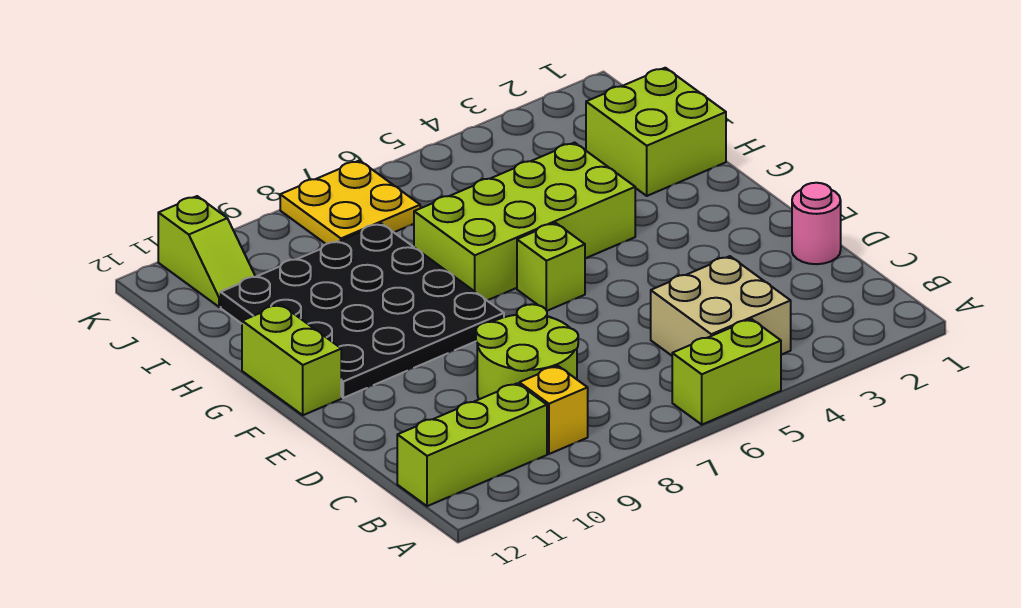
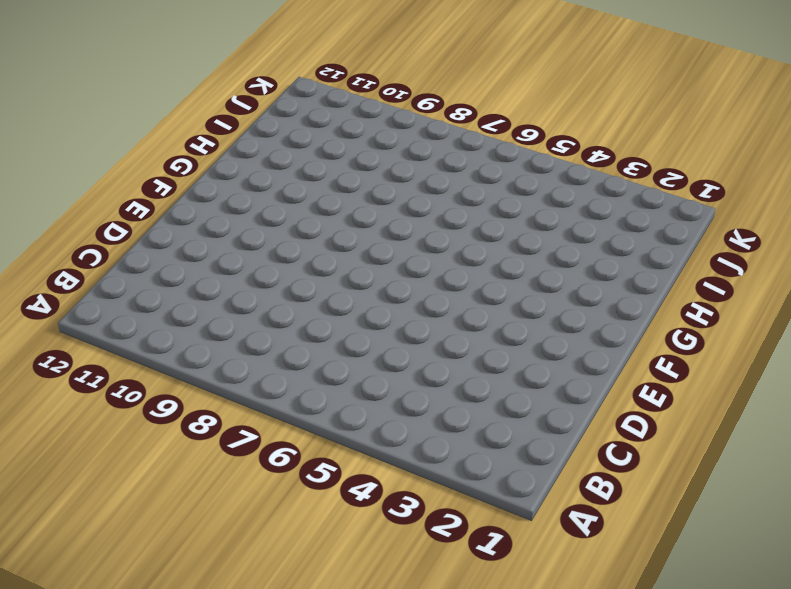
none -> lime 1x2 brick [672,319,781,425]
none -> tan 2x2 brick [651,256,791,356]
none -> yellow 1x1 brick [519,366,588,454]

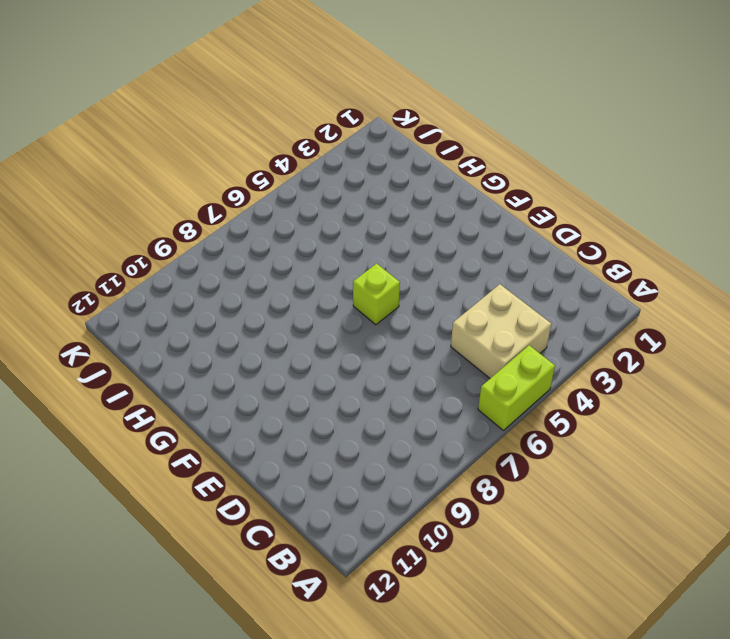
none -> yellow 1x1 brick [519,366,588,454]
none -> lime 1x3 brick [397,383,547,506]
none -> lime 2x2 round brick [476,304,578,399]

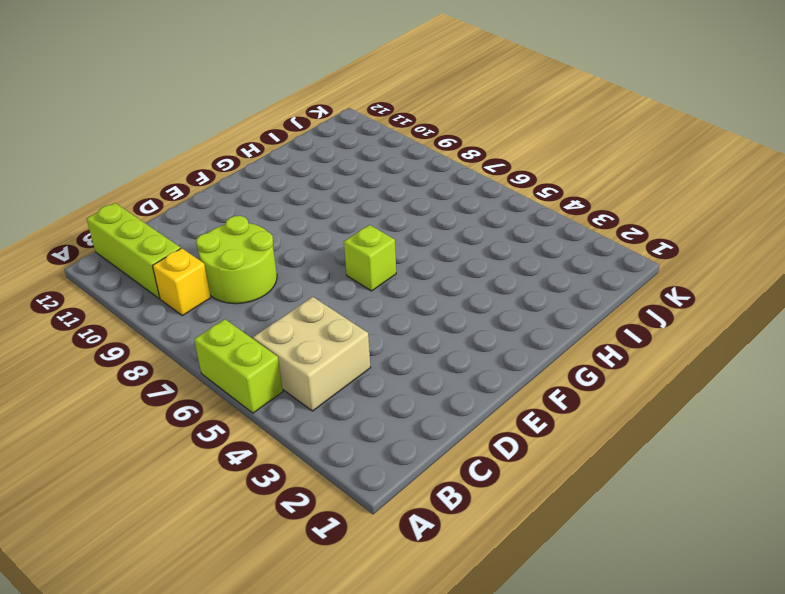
none -> pink 1x1 round brick [792,183,841,264]
none -> black 4x4 plate [221,223,504,398]
none -> lime 1x2 brick [242,304,341,415]

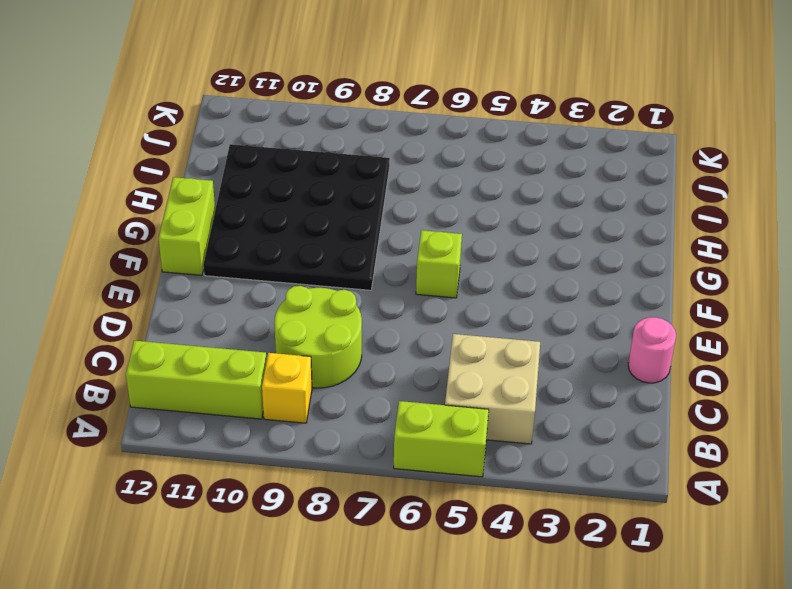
none -> lime 2x4 brick [414,143,635,300]
none -> lime 2x2 brick [586,68,726,196]
none -> yellow 2x2 plate [280,160,420,244]

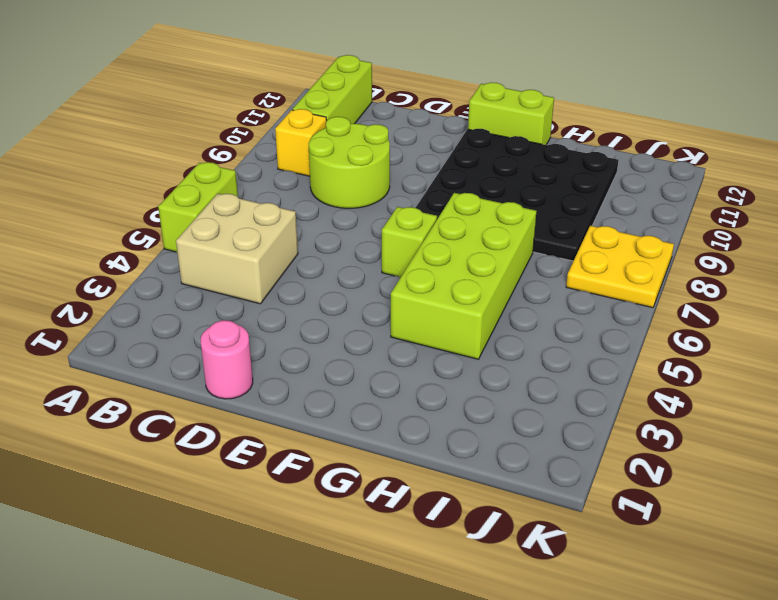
none -> lime 2x2 brick [586,68,726,196]
none -> lime 1x2 slope [158,196,255,307]

